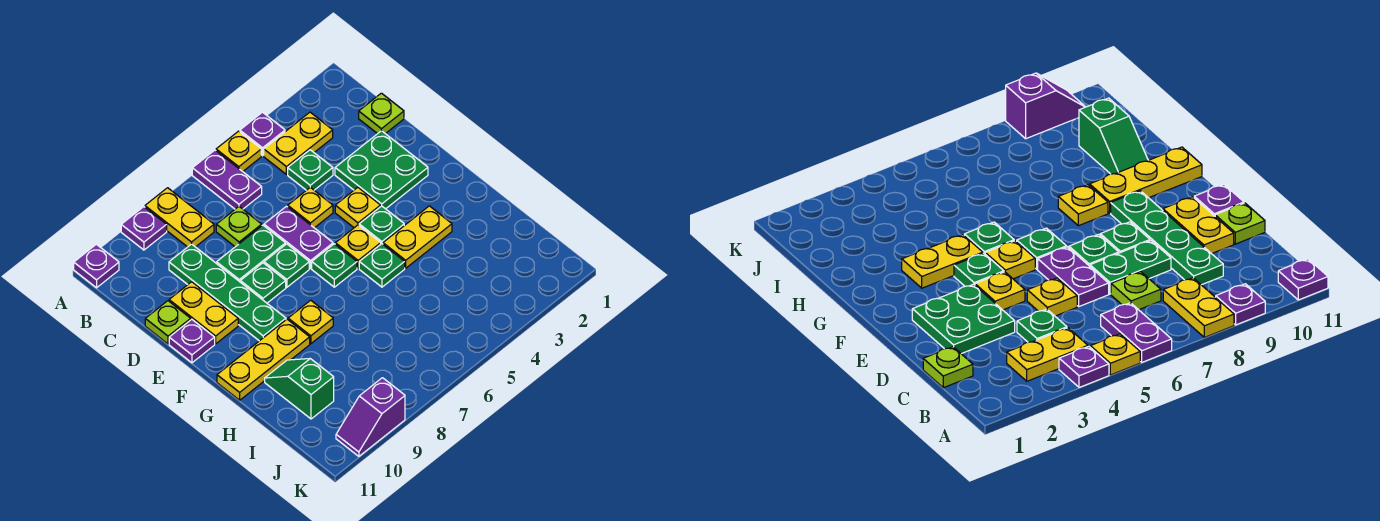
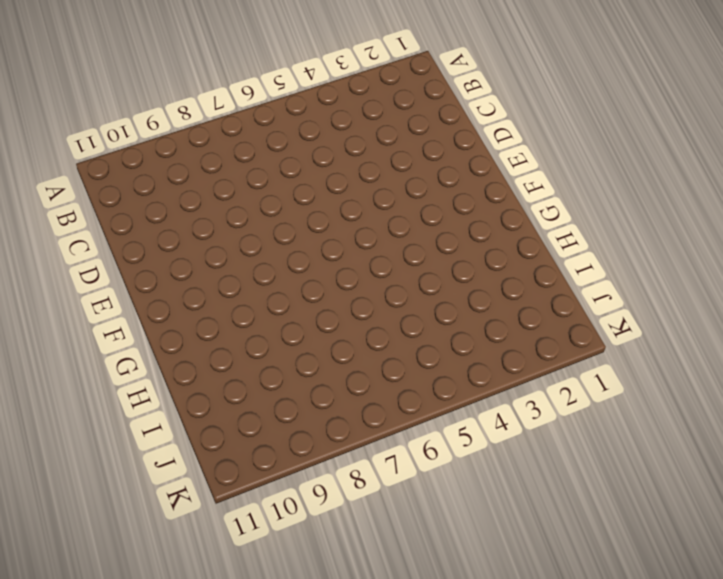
none -> purple 1x1 plate [240,112,285,156]
none -> yellow 1x1 plate [216,131,261,171]
none -> purple 1x2 plate [192,150,262,209]
none -> yellow 1x2 plate [145,188,214,247]

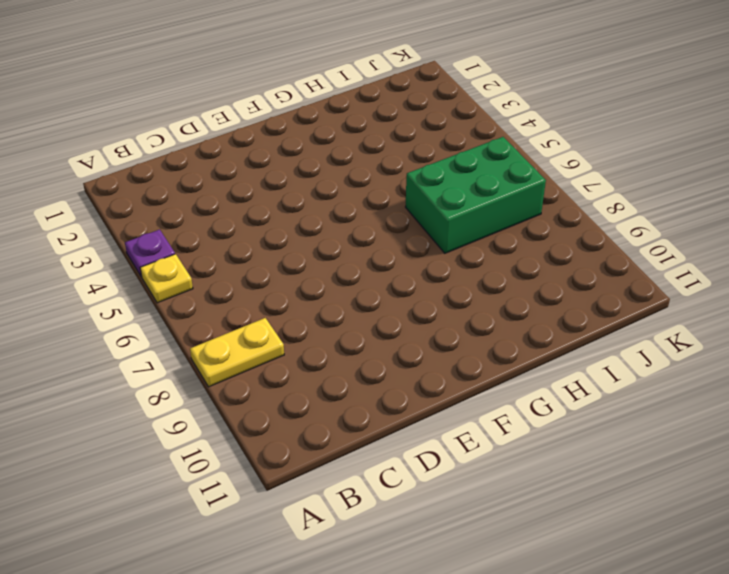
green 2x3 brick [406,137,546,253] -> none
none -> purple 1x2 plate [192,150,262,209]
none -> purple 1x1 plate [121,207,167,250]
none -> purple 1x1 plate [74,244,119,288]
none -> yellow 1x2 plate [264,112,333,174]

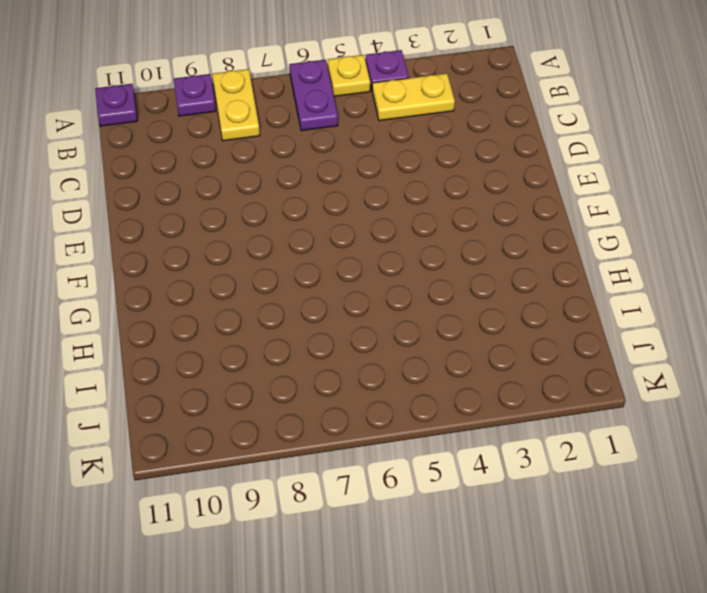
none -> lime 1x1 plate [359,93,404,134]
none -> green 1x1 plate [288,150,333,190]
none -> lime 1x1 plate [216,207,262,247]
none -> green 1x4 plate [169,244,286,341]

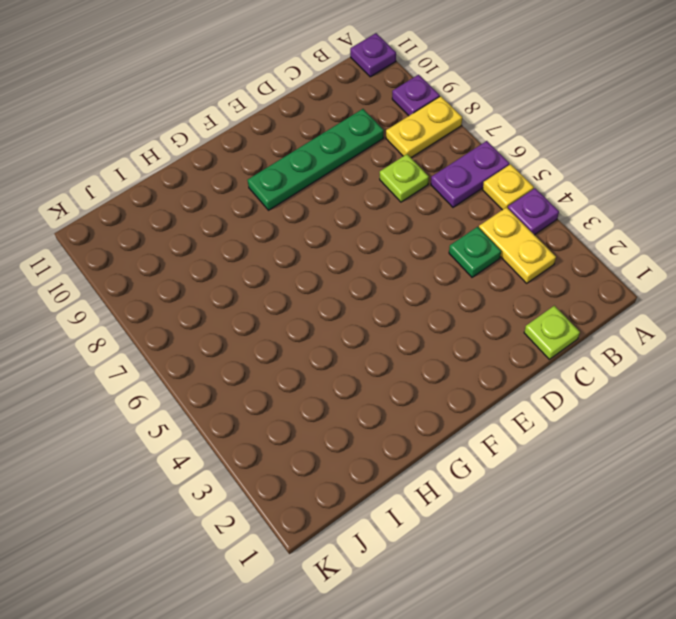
none -> green 2x2 plate [335,131,428,209]
none -> yellow 1x1 plate [288,187,333,228]
none -> purple 1x2 plate [264,206,333,268]
none -> green 1x2 plate [217,225,286,282]

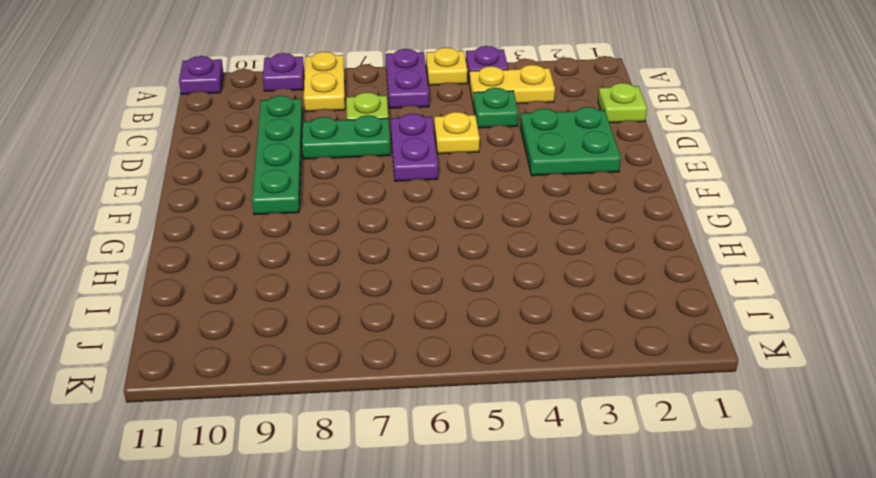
none -> yellow 1x2 plate [169,282,238,344]
none -> lime 1x1 plate [145,301,191,344]
none -> yellow 1x1 plate [335,187,381,228]
none -> green 1x1 plate [264,244,309,287]

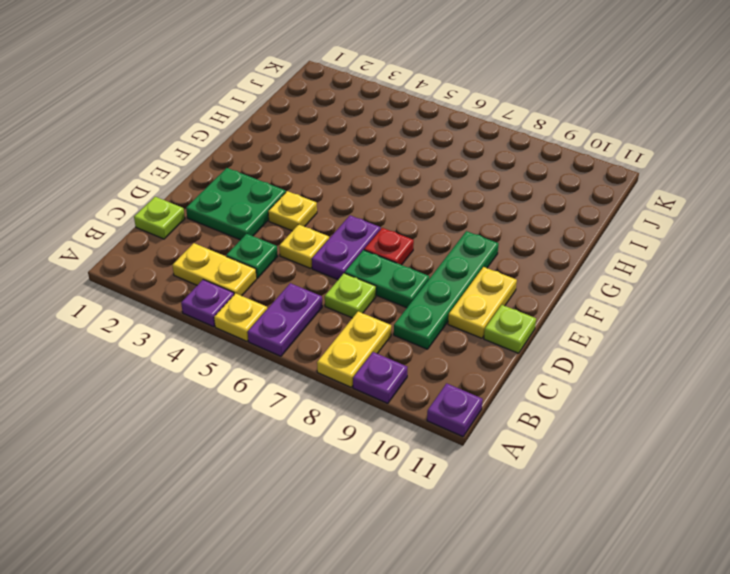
red 1x1 plate [364,228,414,265] -> green 1x1 plate [264,244,309,287]
none -> green 1x1 plate [240,263,286,303]
none -> purple 1x1 plate [169,319,215,363]
none -> green 1x1 plate [359,206,404,244]
none -> yellow 1x1 plate [335,225,381,268]

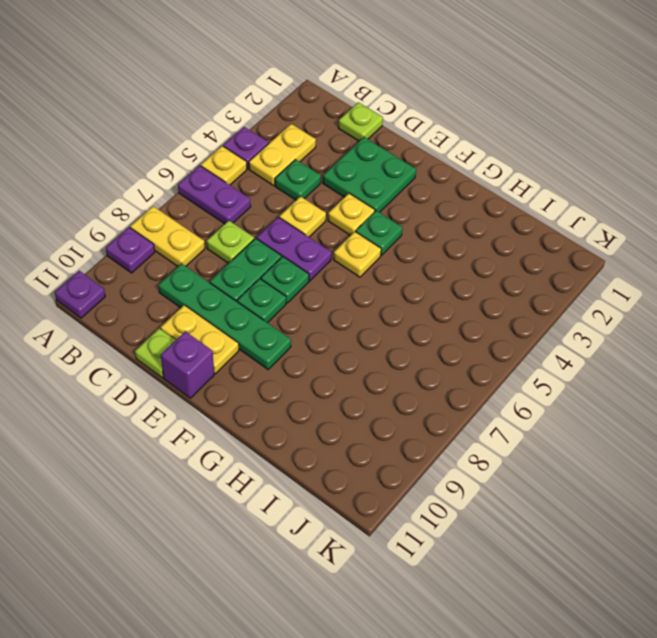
purple 1x1 brick [161,331,214,398] -> purple 1x1 plate [169,319,215,363]
none -> green 1x1 plate [312,244,357,287]
none -> yellow 1x2 plate [383,206,452,268]
none -> green 1x1 plate [359,244,405,287]
none -> yellow 1x1 plate [288,300,333,344]

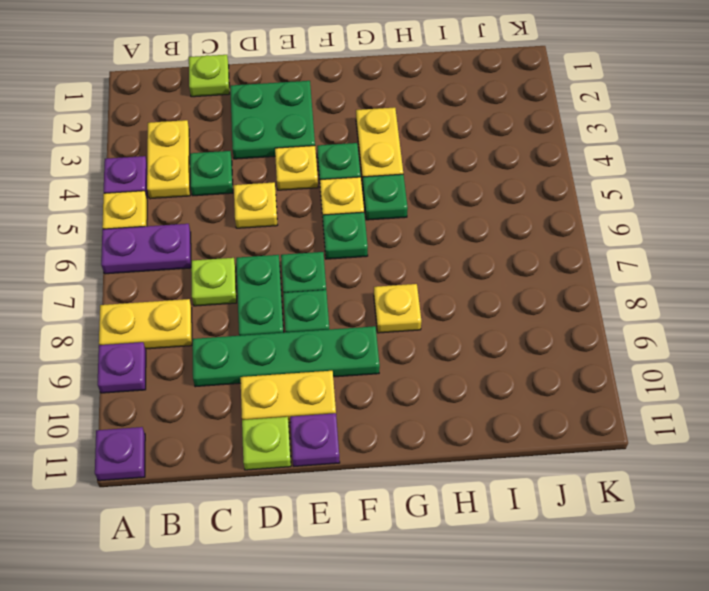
none -> purple 1x2 plate [264,206,333,268]
none -> yellow 1x3 plate [217,319,310,400]
none -> green 1x2 slope [265,359,334,419]
none -> purple 1x2 slope [336,378,405,456]

